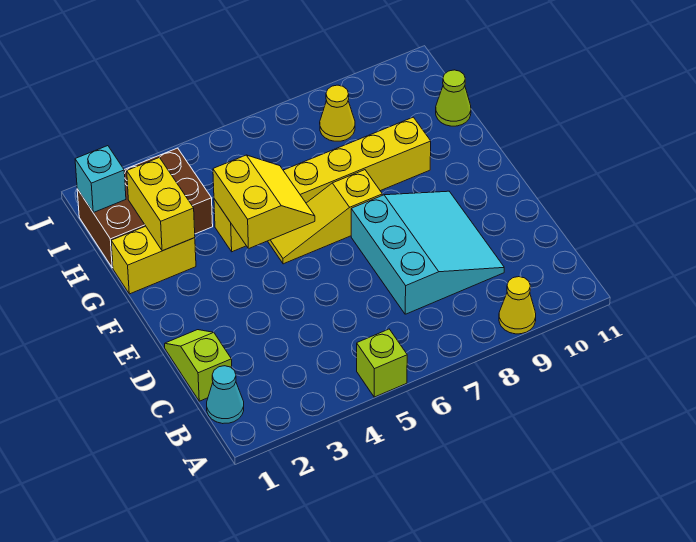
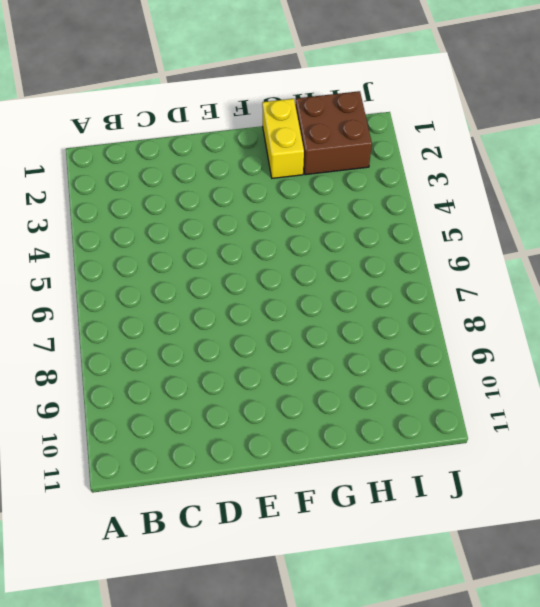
brown 2x2 brick [295,91,372,175] -> brown 2x3 brick [77,148,213,268]
none -> lime 1x1 brick [357,329,407,397]
none -> yellow 1x1 cone [499,277,536,334]
none -> cyan 1x1 cone [207,366,244,424]

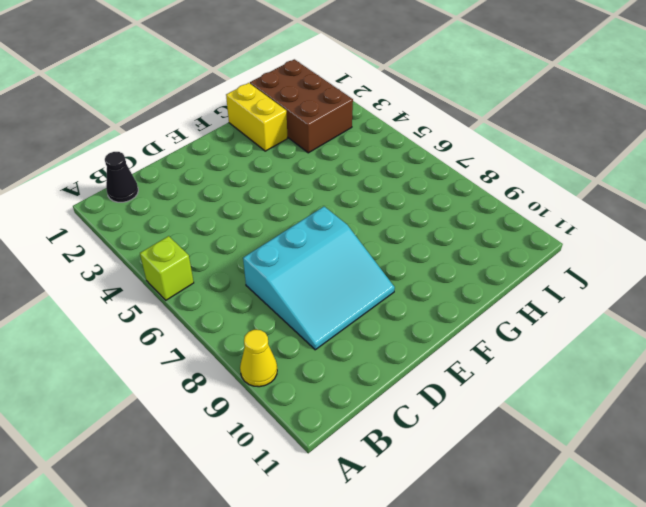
black 1x1 cone [105,152,138,202] -> cyan 1x1 cone [207,366,244,424]
none -> lime 1x2 slope [165,330,232,401]
none -> yellow 1x3 slope [268,170,382,264]
none -> yellow 1x6 brick [214,117,431,252]

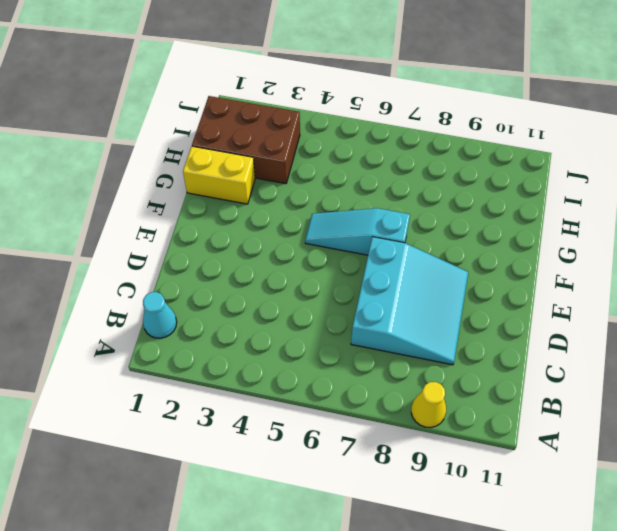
cyan 1x3 slope [305,208,410,255] -> yellow 1x3 slope [268,170,382,264]
none -> lime 1x1 brick [357,329,407,397]
none -> lime 1x2 slope [165,330,232,401]
none -> yellow 1x6 brick [214,117,431,252]

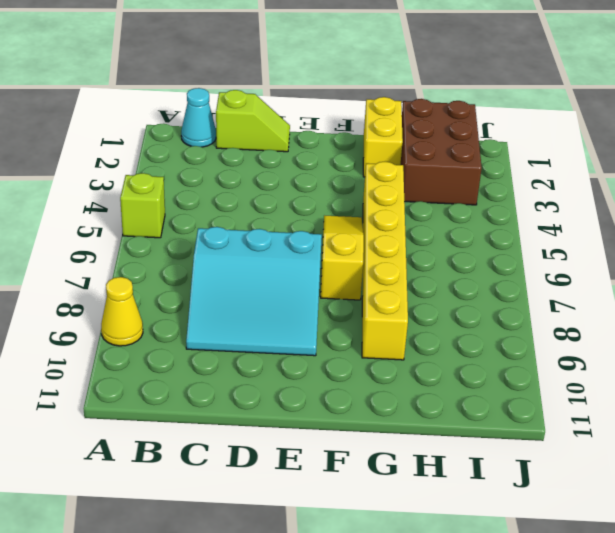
none -> lime 1x1 cone [436,70,471,126]
none -> yellow 1x1 cone [320,85,355,141]
none -> yellow 2x2 slope [213,155,315,249]

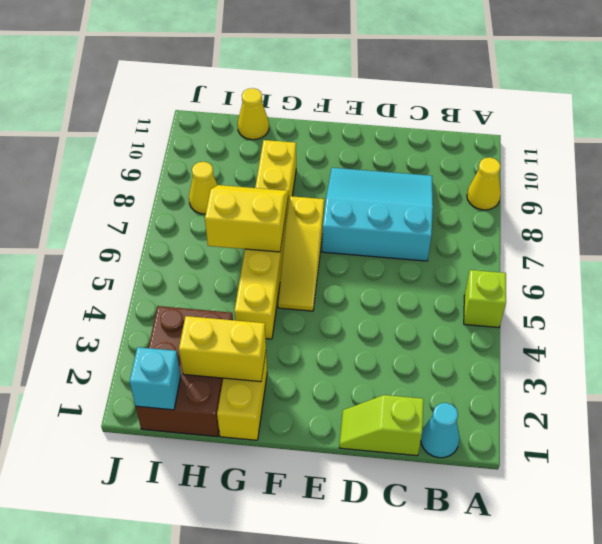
yellow 2x2 slope [205,185,288,252] -> yellow 2x2 slope moved to [213,155,315,249]
yellow 1x1 cone [238,88,269,140] -> lime 1x1 cone [436,70,471,126]

